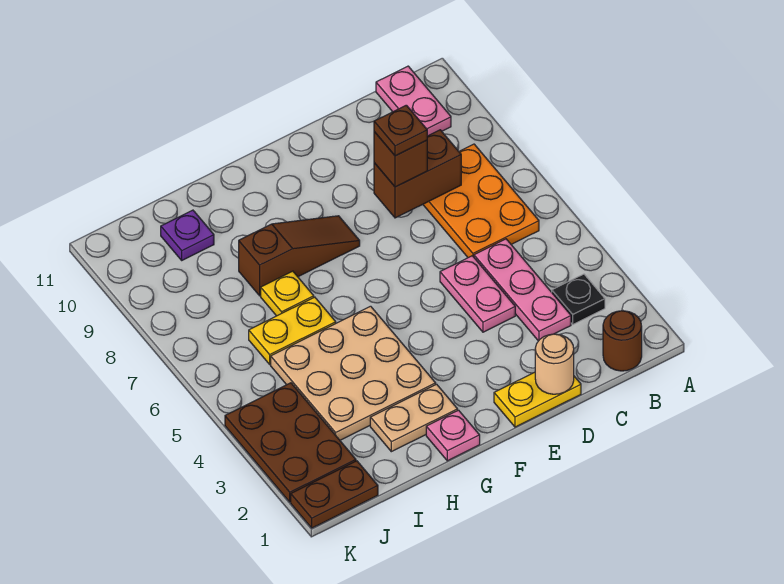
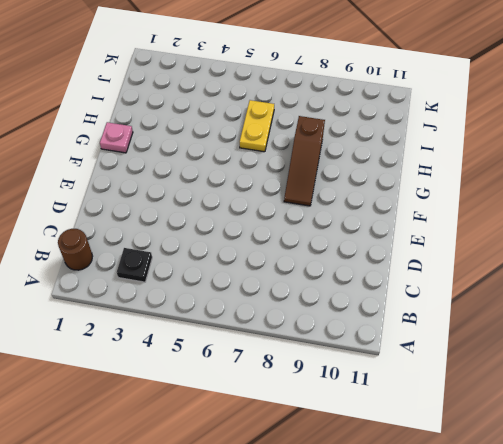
none -> orange 2x3 plate [423,144,539,258]
none -> pink 1x2 plate [376,66,451,136]
none -> pink 1x3 plate [474,239,571,341]

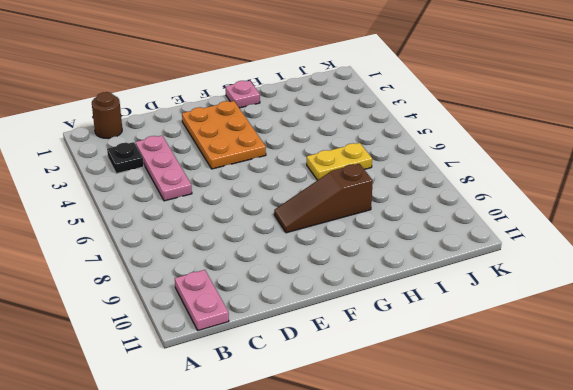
orange 2x3 plate [182,101,266,169] -> orange 2x3 plate moved to [423,144,539,258]
none -> yellow 1x2 plate [494,372,581,427]
none -> pink 1x2 plate [440,256,515,332]
none -> tan 1x2 plate [370,384,458,452]

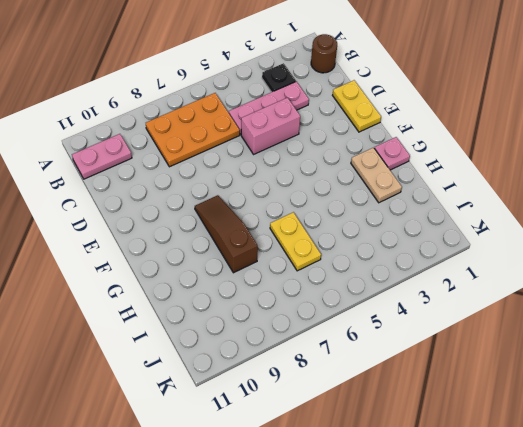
pink 1x2 brick [241,98,300,154] -> pink 1x2 plate [440,256,515,332]
none -> tan 3x3 plate [271,306,436,440]
none -> yellow 1x1 plate [261,271,314,316]
none -> purple 1x1 plate [161,210,214,260]

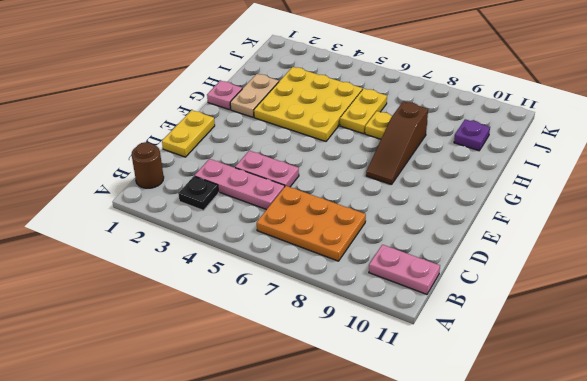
yellow 3x3 plate [254,67,362,141] -> tan 3x3 plate [271,306,436,440]
none -> brown 1x2 plate [291,461,378,528]
none -> brown 2x3 plate [225,383,356,502]
none -> brown 1x2 brick [374,130,461,218]

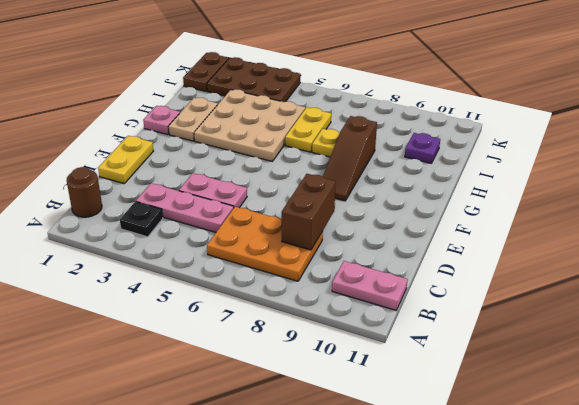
none -> tan 1x1 round brick [535,334,574,394]
none -> brown 1x1 brick [374,132,427,187]
none -> brown 1x1 plate [374,105,427,156]

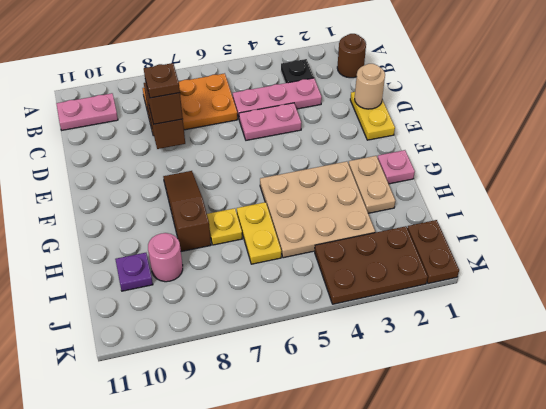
pink 1x1 round brick [148,233,183,282] -> none

